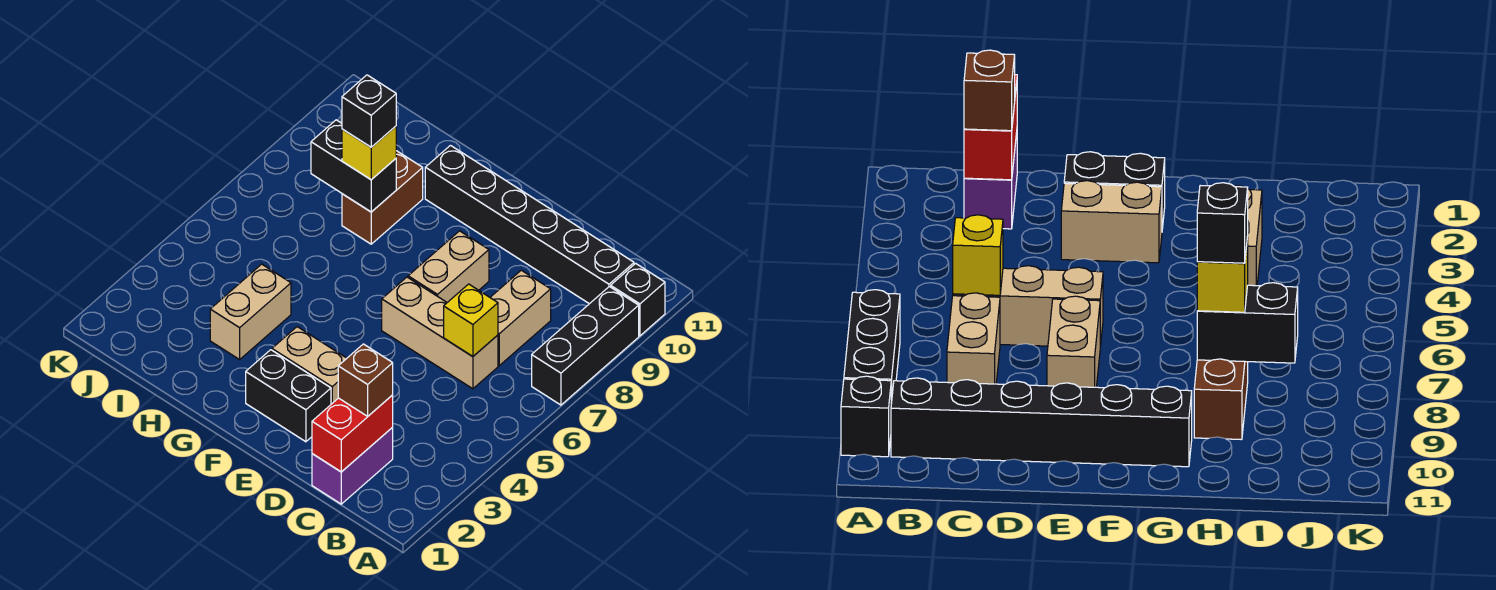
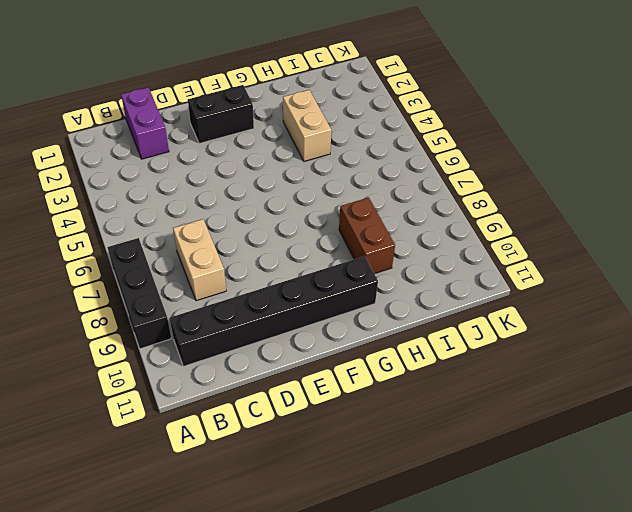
none -> black 1x1 brick [611,263,665,336]
none -> tan 1x3 brick [382,277,498,389]
none -> tan 1x2 brick [272,327,347,404]

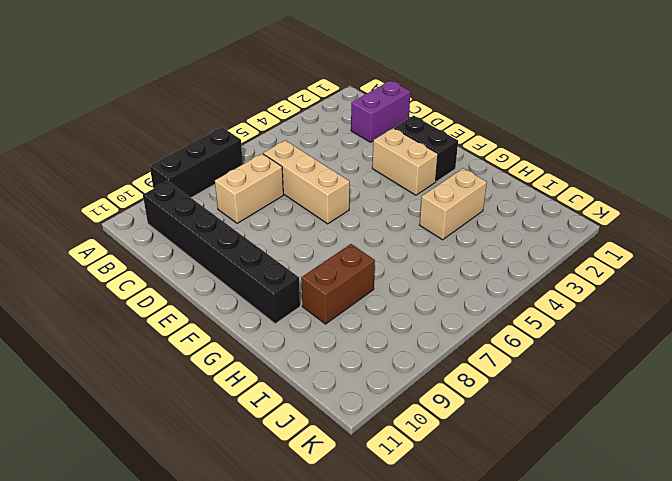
none -> black 1x1 brick [611,263,665,336]
none -> tan 1x2 brick [408,231,489,302]
none -> red 1x2 brick [312,395,393,472]

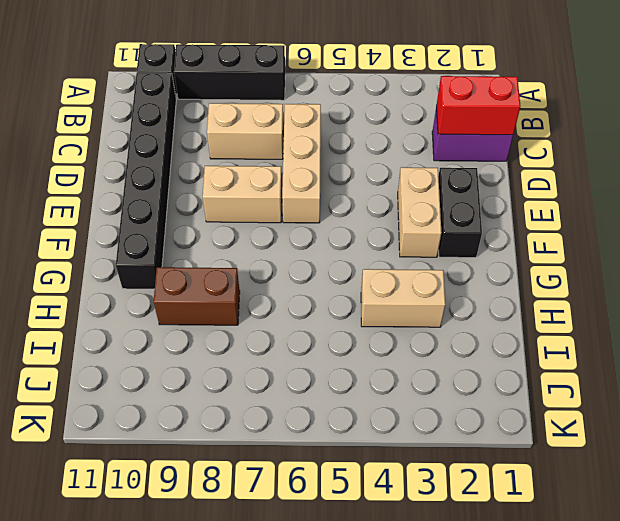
none -> yellow 1x1 brick [444,284,498,357]
none -> black 1x2 brick [311,120,396,212]
none -> brown 1x1 brick [338,344,393,416]

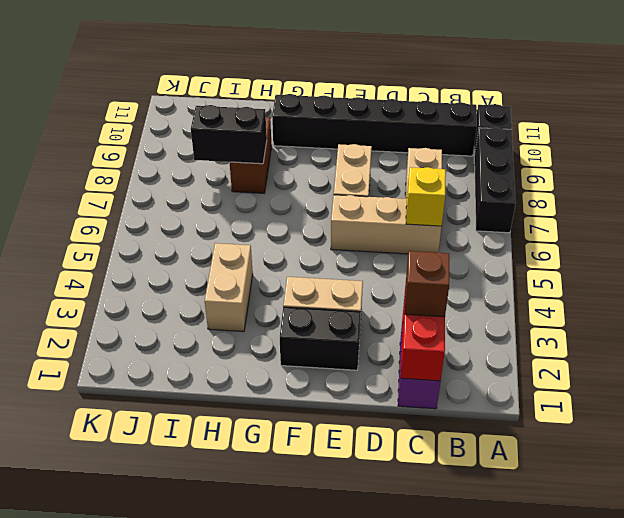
none -> yellow 1x1 brick [342,126,396,180]
none -> black 1x1 brick [342,75,396,147]

